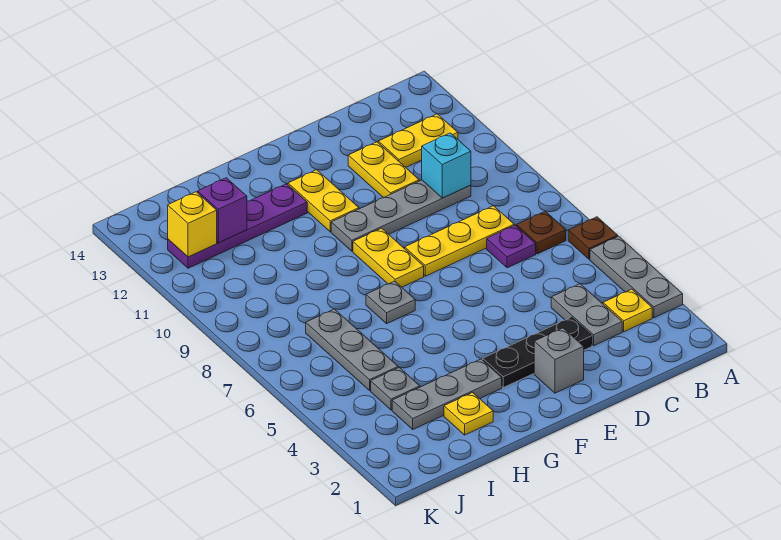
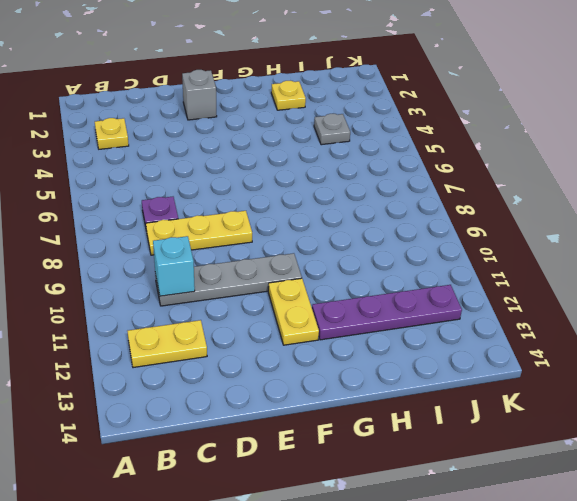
none -> grey 1x3 plate [590,236,683,318]
none -> brown 1x1 plate [568,217,618,259]
none -> brown 1x1 plate [517,211,566,254]

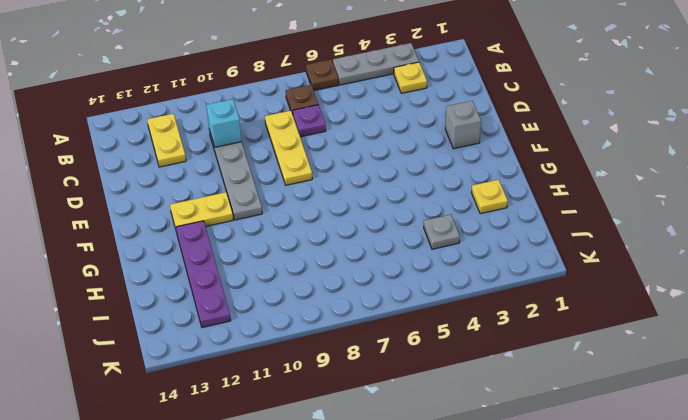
none -> grey 1x2 plate [551,284,622,346]
none -> black 1x3 plate [483,317,592,388]
none -> yellow 1x2 plate [348,142,419,198]

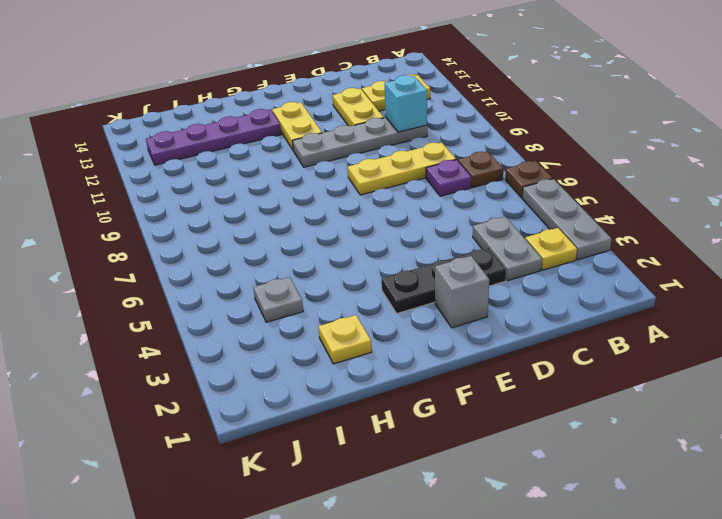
none -> yellow 1x2 plate [353,228,424,287]
none -> grey 1x3 plate [392,359,502,429]
none -> grey 1x1 plate [366,281,415,324]

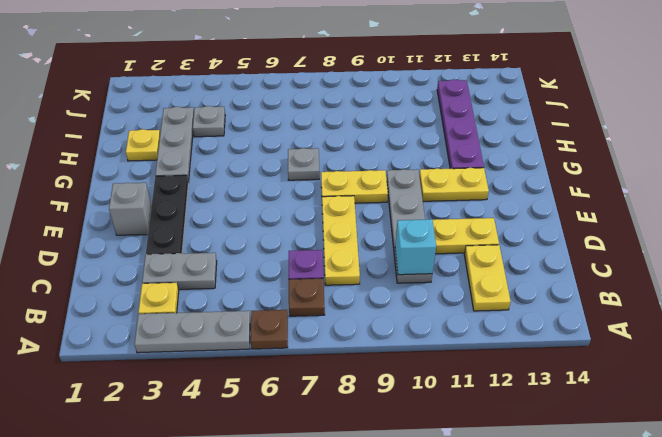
none -> grey 1x3 plate [306,309,398,390]
none -> purple 1x1 brick [198,178,247,243]
none -> yellow 1x1 brick [168,192,217,257]

